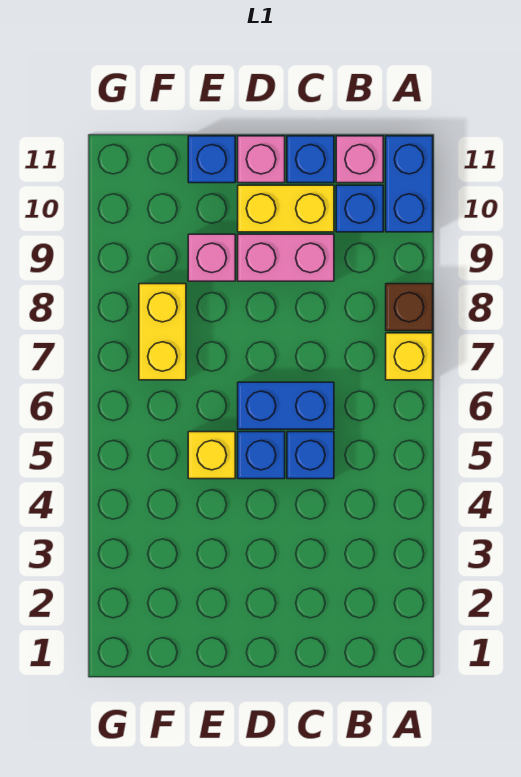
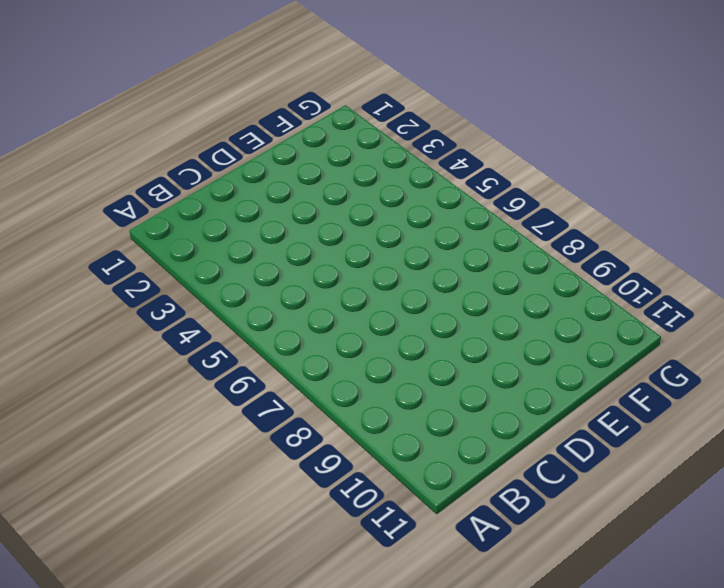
none -> yellow 1x1 brick [386,333,433,380]
none -> brown 1x1 brick [386,284,433,331]
none -> blue 1x2 brick [386,136,433,232]

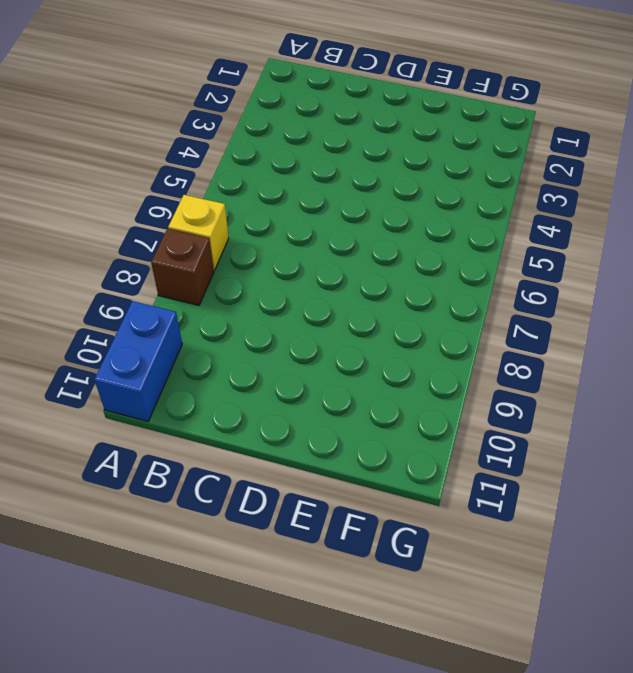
none -> blue 1x1 brick [336,185,383,232]
none -> pink 1x1 brick [336,136,383,183]
none -> blue 1x1 brick [287,432,334,479]

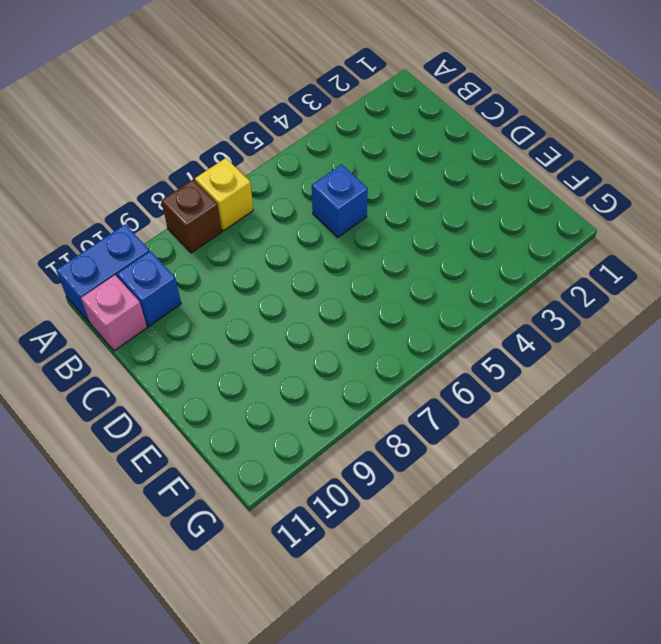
none -> blue 1x2 brick [238,382,334,429]
none -> pink 1x2 brick [238,234,334,281]
none -> yellow 1x2 brick [238,185,334,232]

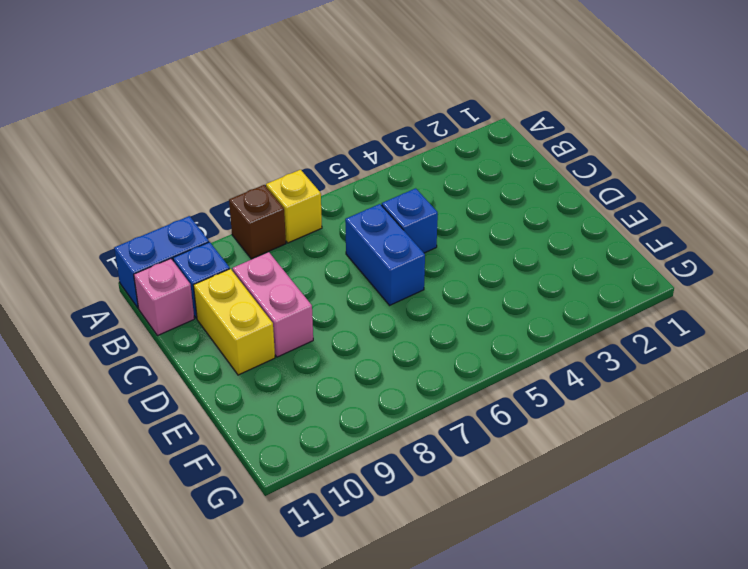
none -> blue 1x1 brick [287,136,334,183]
none -> blue 1x1 brick [238,432,285,479]
none -> pink 1x1 brick [238,136,285,183]

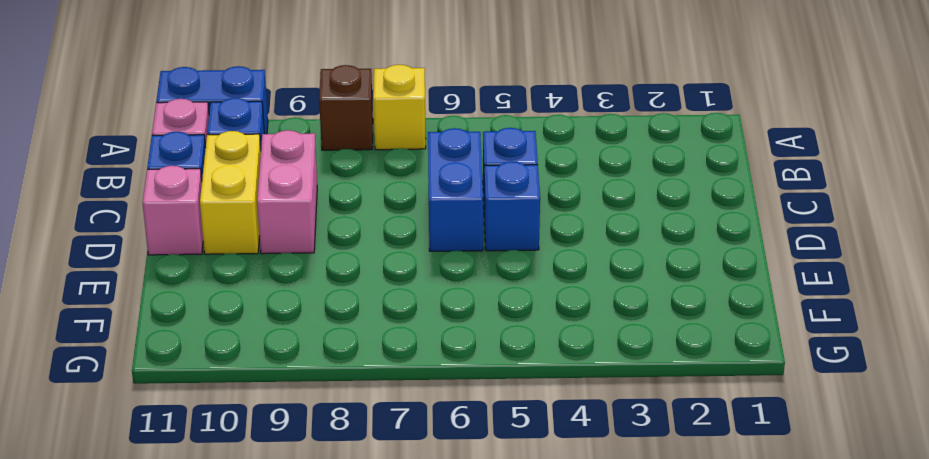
none -> yellow 1x1 brick [188,432,235,479]
none -> pink 1x1 brick [188,234,235,281]
none -> blue 1x1 brick [188,136,235,183]

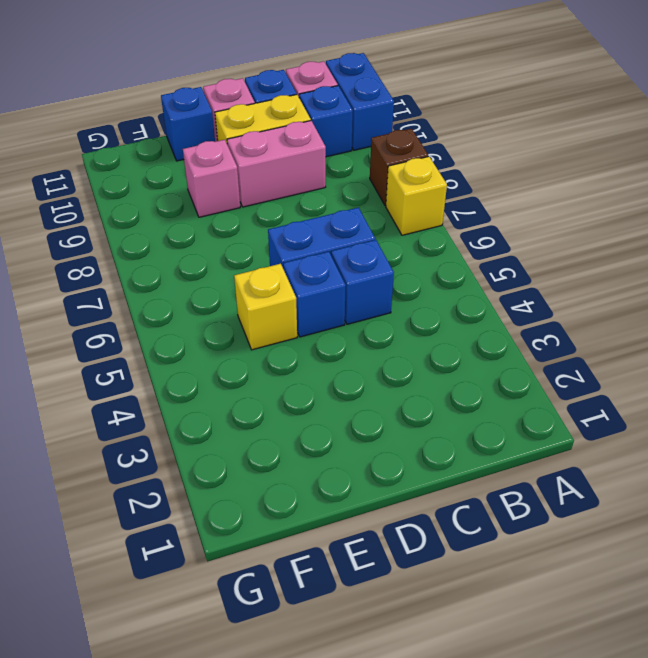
none -> yellow 1x2 brick [139,284,186,380]

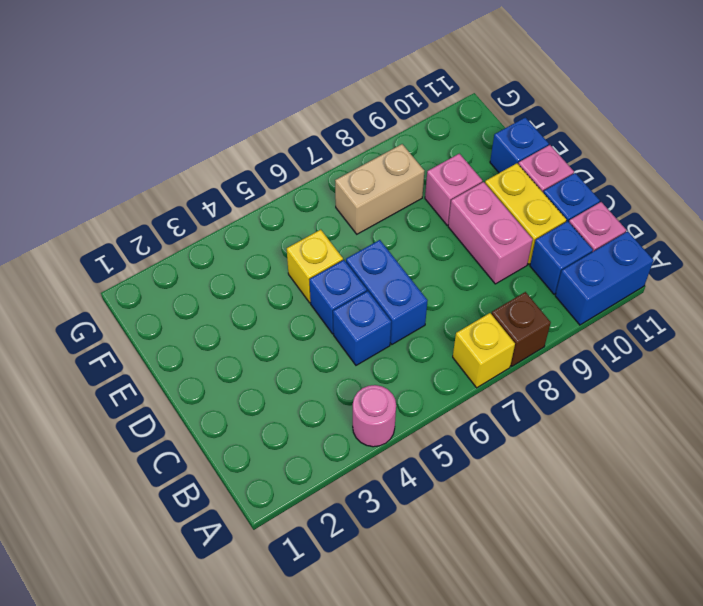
pink 1x1 round brick [353,385,396,447] -> none
tan 1x2 brick [335,144,424,234] -> yellow 1x2 brick [139,284,186,380]

